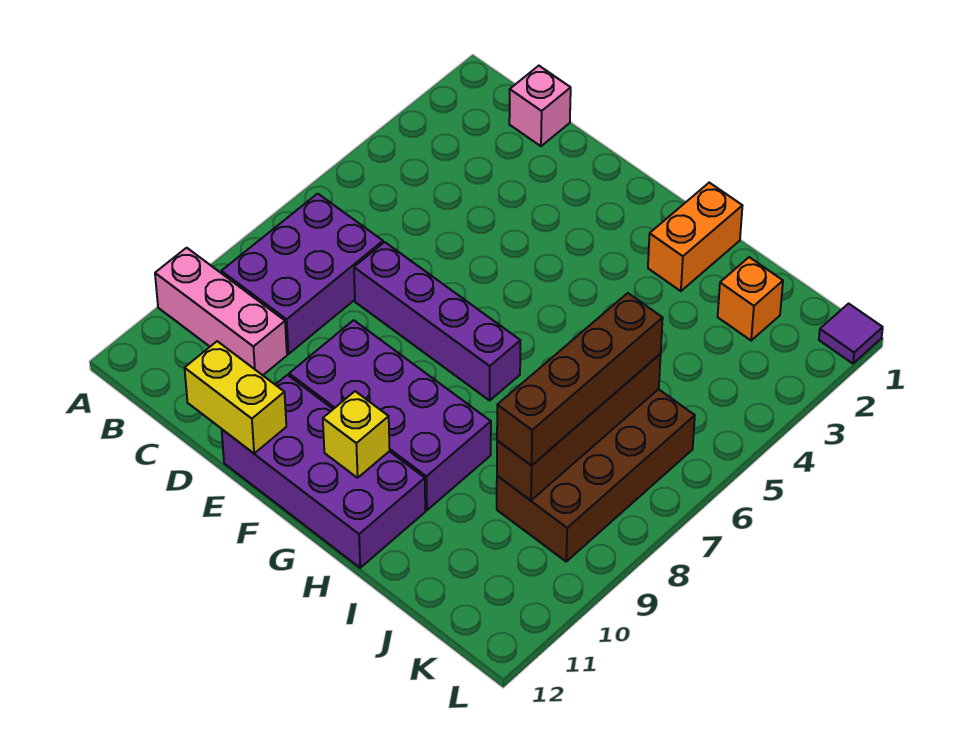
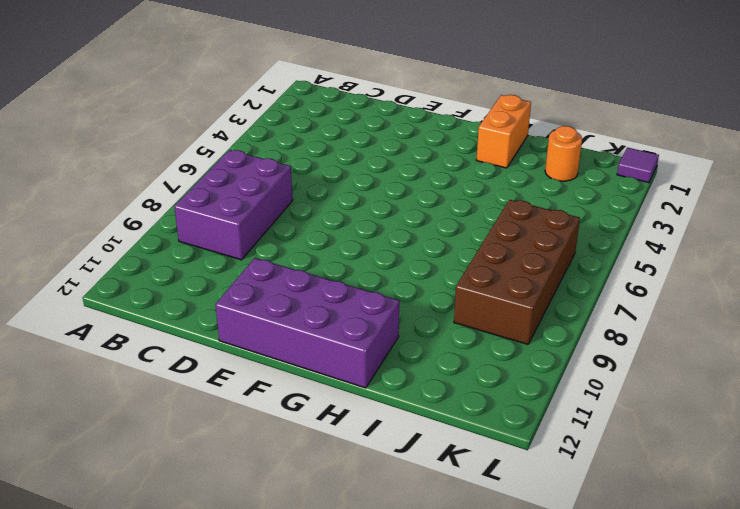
orange 1x1 round brick [545,126,582,181] -> orange 1x1 brick [718,257,783,340]
none -> pink 1x3 brick [155,248,287,375]
none -> pink 1x1 brick [509,66,571,146]
none -> purple 1x4 brick [354,242,521,400]

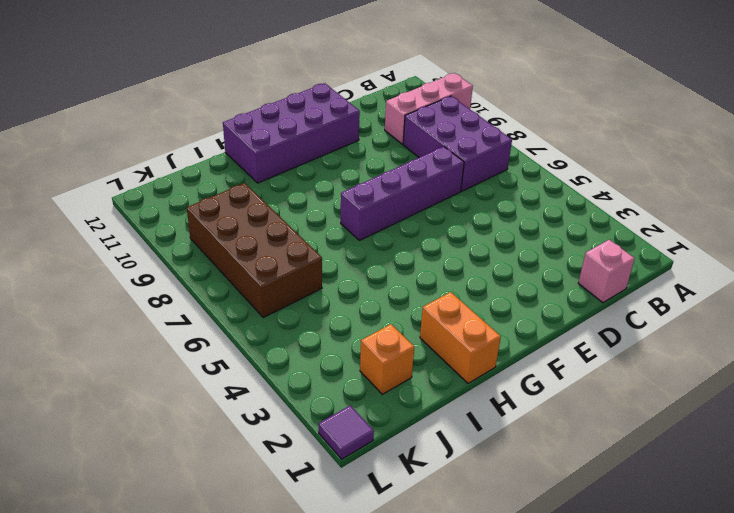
none -> purple 2x4 brick [289,320,491,510]
none -> yellow 1x2 brick [185,341,286,453]
none -> yellow 1x1 brick [323,391,390,478]

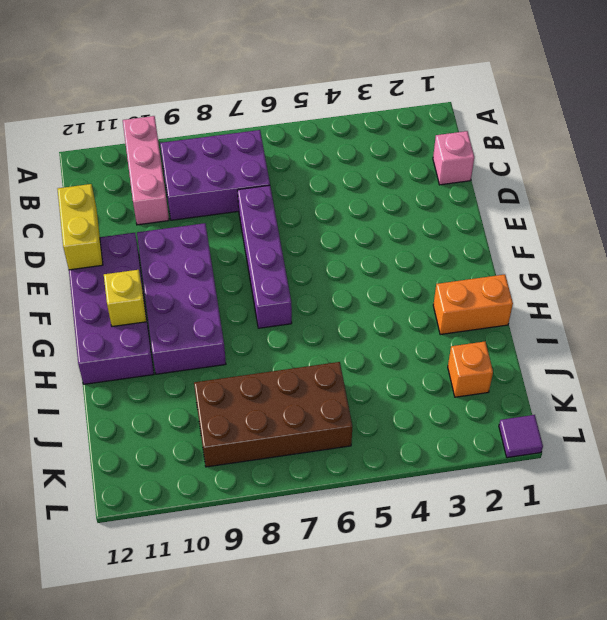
none -> brown 1x4 brick [497,354,661,500]
none -> brown 1x4 brick [497,293,663,466]

